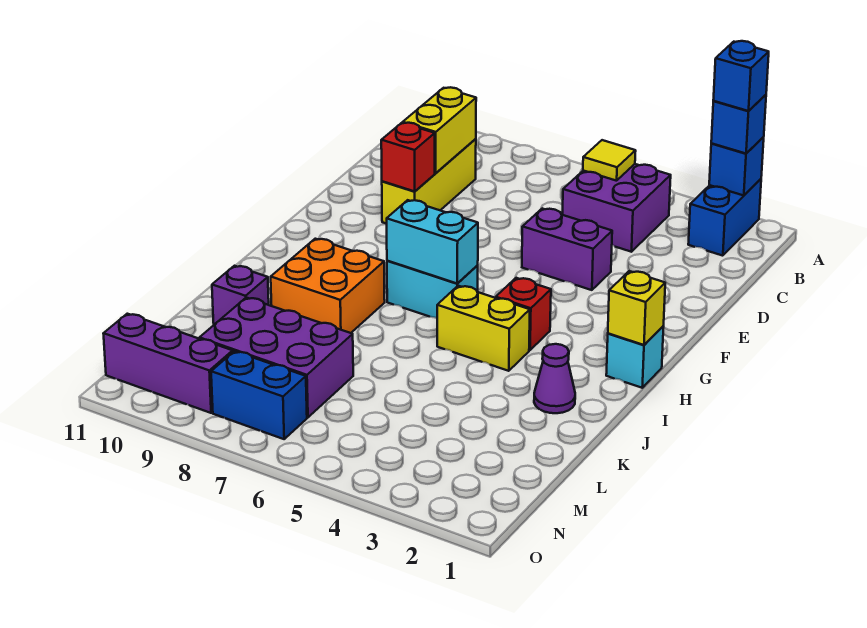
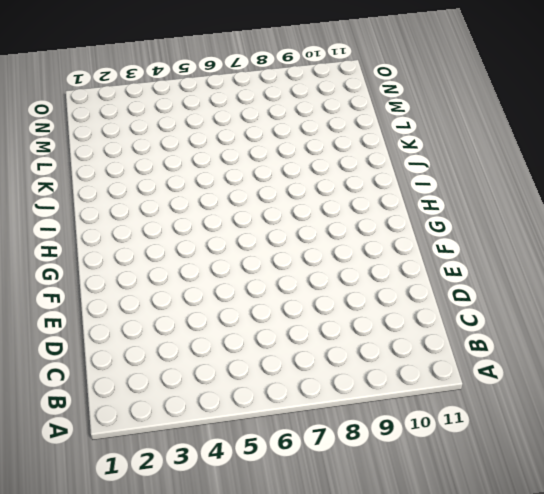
none -> blue 1x2 brick [688,179,761,256]
none -> purple 2x2 brick [562,164,671,252]
none -> yellow 1x3 brick [382,139,476,224]

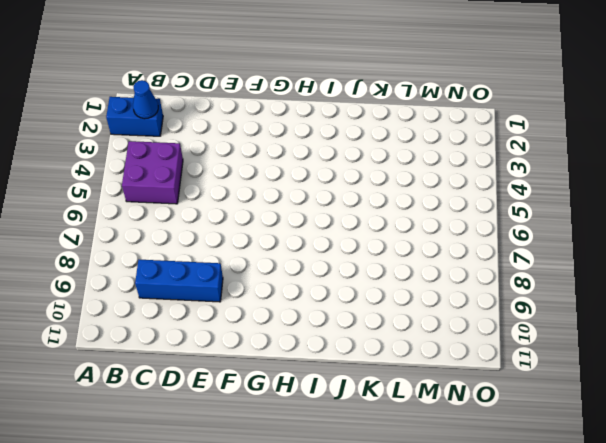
blue 1x1 cone [133,80,158,119] -> none
blue 1x3 brick [135,260,223,302] -> yellow 1x3 brick [382,139,476,224]
none -> purple 1x2 brick [522,209,612,290]
none -> cyan 1x1 brick [606,326,664,388]
none -> red 1x1 brick [496,278,551,350]

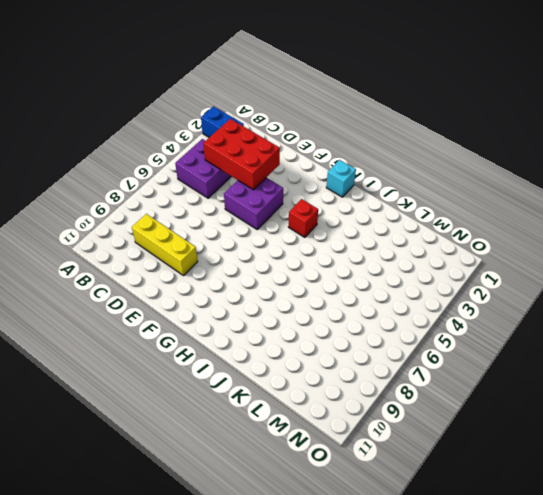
red 2x3 brick [203,119,280,190] -> none
purple 2x2 brick [224,178,283,229] -> purple 1x2 brick [522,209,612,290]
none -> cyan 1x2 brick [387,261,478,318]
none -> yellow 1x2 brick [437,286,530,371]
none -> orange 2x2 brick [271,239,385,333]

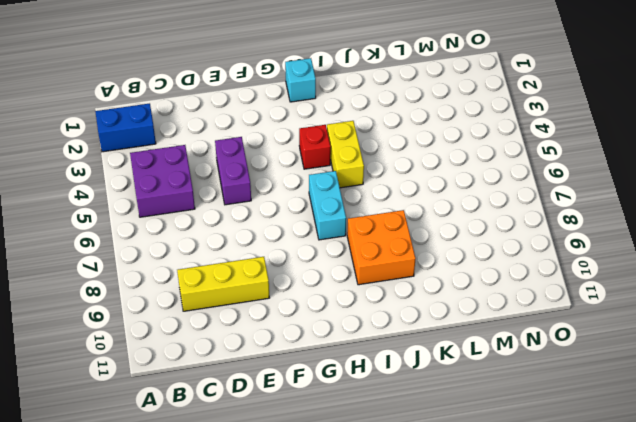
none -> purple 1x1 cone [534,344,575,413]
none -> purple 1x1 brick [212,266,269,325]
none -> purple 2x3 brick [199,298,353,417]

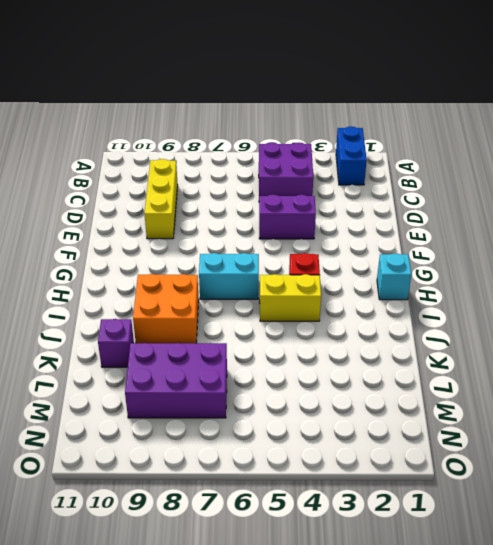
none -> purple 1x1 cone [534,344,575,413]
none -> blue 1x2 brick [211,351,307,439]
none -> purple 1x3 brick [103,314,233,413]

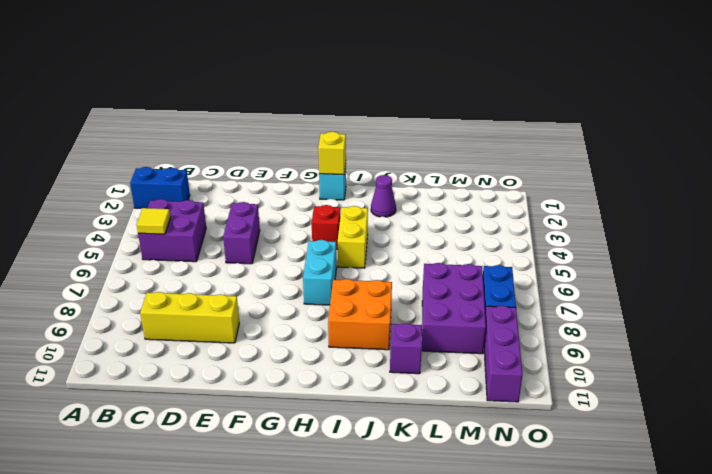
none -> blue 1x1 brick [709,137,764,196]
none -> yellow 1x2 brick [403,87,476,173]
none -> red 1x1 brick [381,123,435,192]

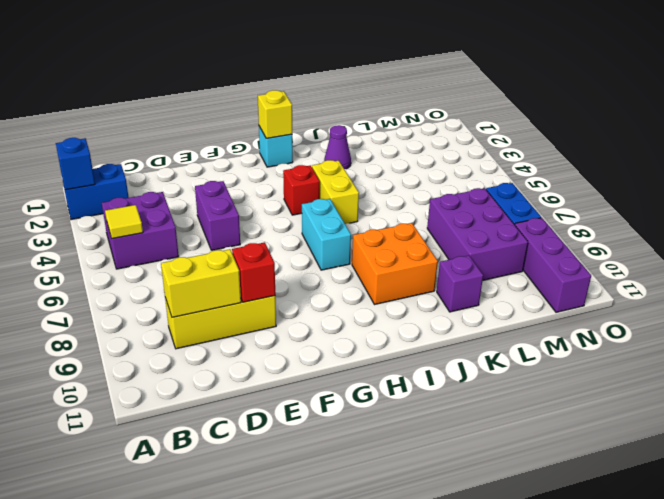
none -> cyan 1x2 brick [387,200,478,284]
none -> blue 1x1 brick [711,95,766,153]
none -> blue 1x1 brick [713,41,769,111]

